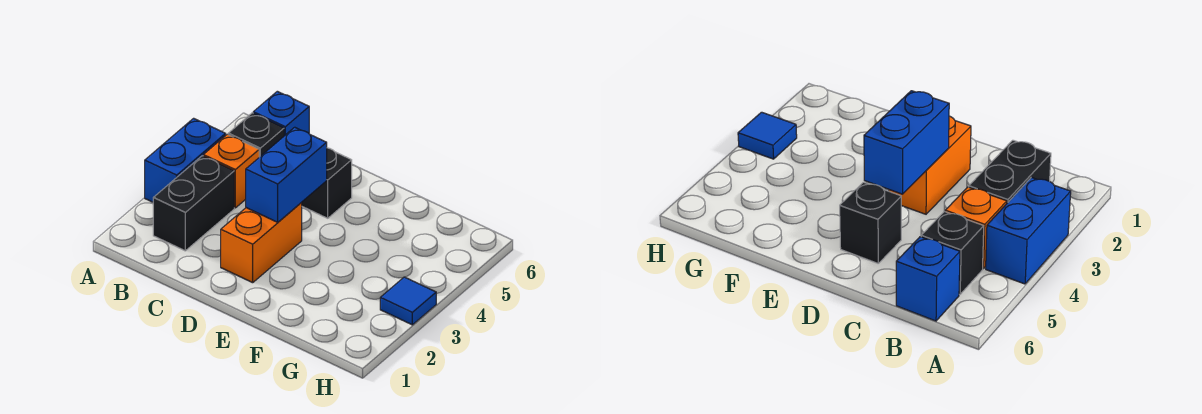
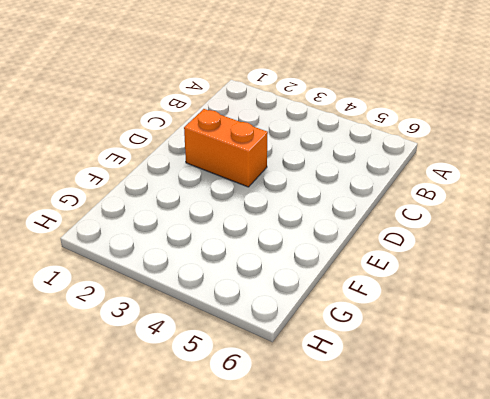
none -> blue 1x2 brick [145,118,226,202]
none -> black 1x2 brick [153,156,234,251]

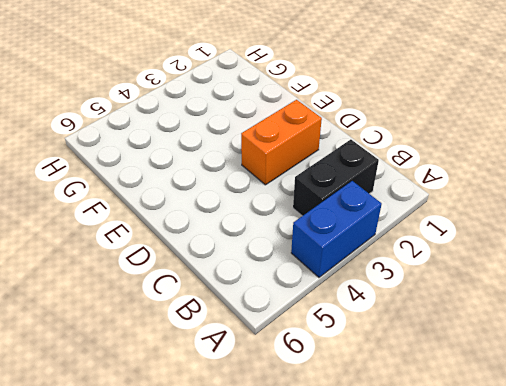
none -> orange 1x1 brick [203,134,259,208]
none -> black 1x1 brick [228,113,284,157]

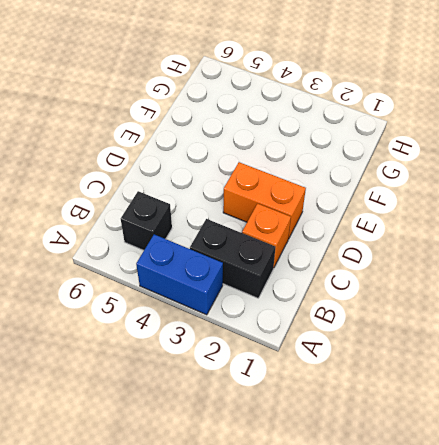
orange 1x1 brick [242,204,291,268] -> orange 1x1 brick moved to [203,134,259,208]
none -> blue 1x1 brick [253,91,309,136]
none -> black 1x1 brick [301,148,352,218]

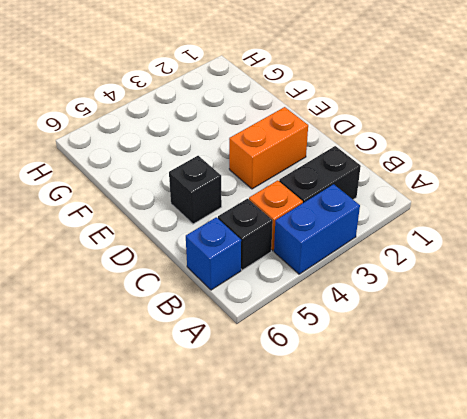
none -> blue 1x1 tile [380,277,436,325]
none -> blue 1x2 brick [246,127,327,222]

